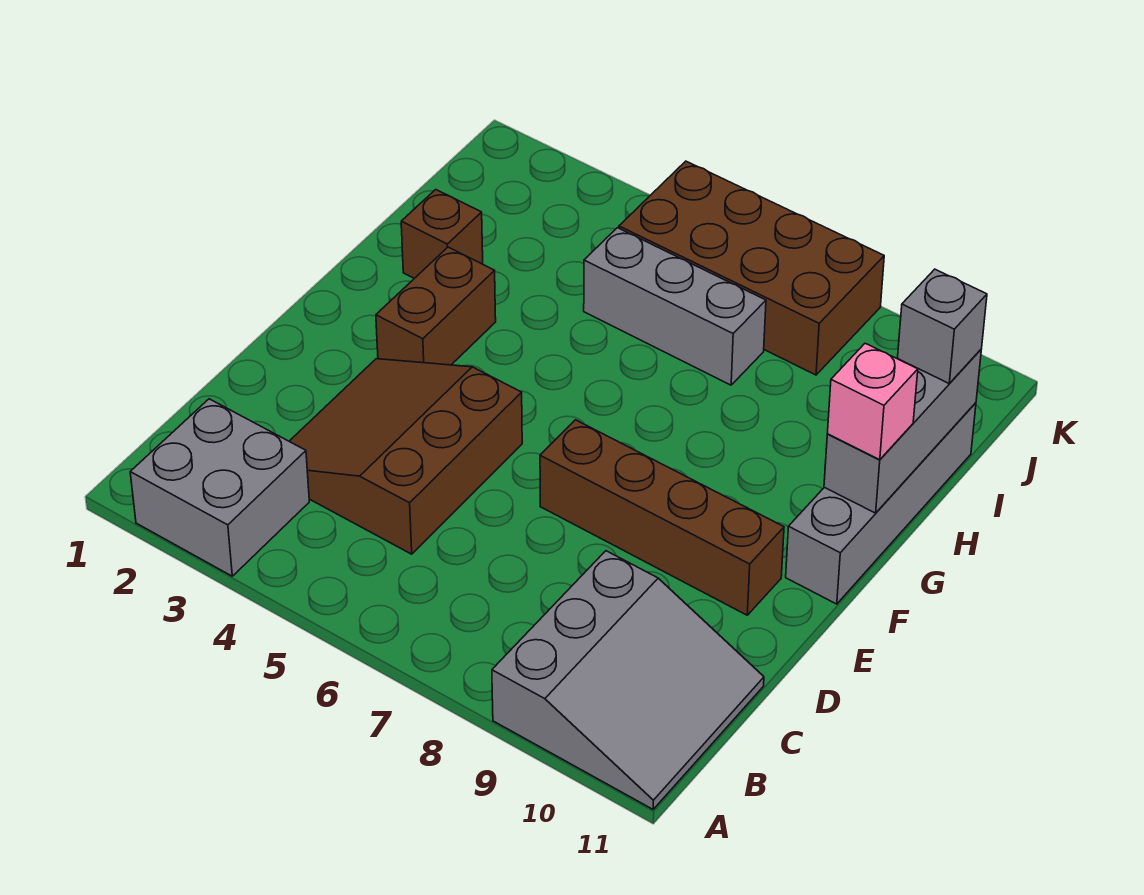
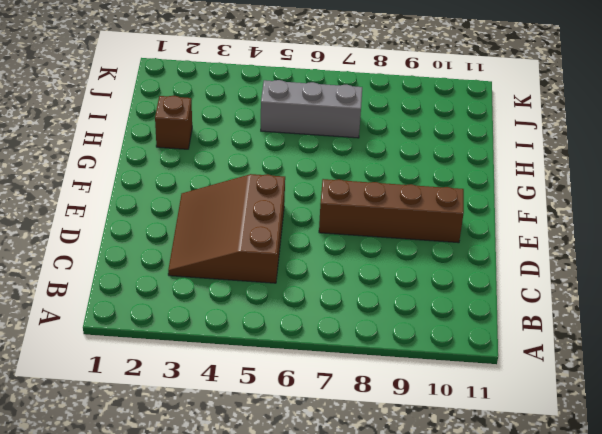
none -> grey 2x2 brick [130,399,309,576]
none -> grey 3x3 slope [492,551,764,809]
none -> brown 1x2 brick [376,247,496,365]

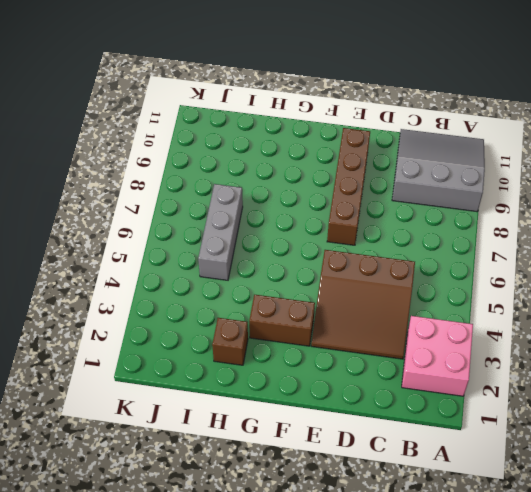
pink 2x2 brick [402,316,473,396] -> grey 2x2 brick [130,399,309,576]
none -> grey 1x4 brick [786,403,976,604]
none -> brown 2x4 brick [619,161,884,375]
none -> grey 1x3 brick [824,350,981,513]

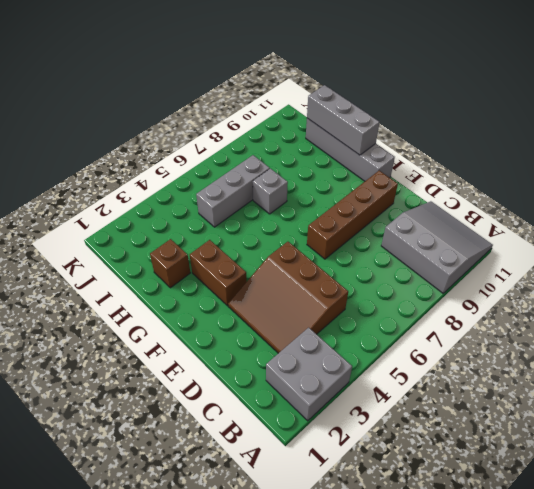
grey 1x1 brick [253,169,288,214] -> grey 1x1 brick moved to [898,269,987,384]
none -> brown 2x4 brick [619,161,884,375]
none -> pink 1x1 brick [827,343,918,460]

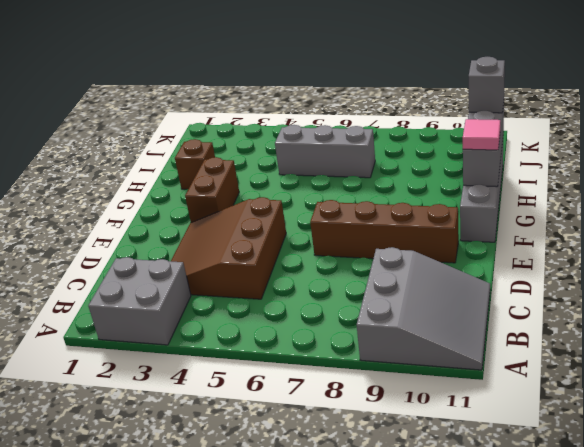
pink 1x1 tile [463,119,500,150] -> pink 1x1 brick [827,343,918,460]
none -> brown 2x4 brick [619,161,884,375]

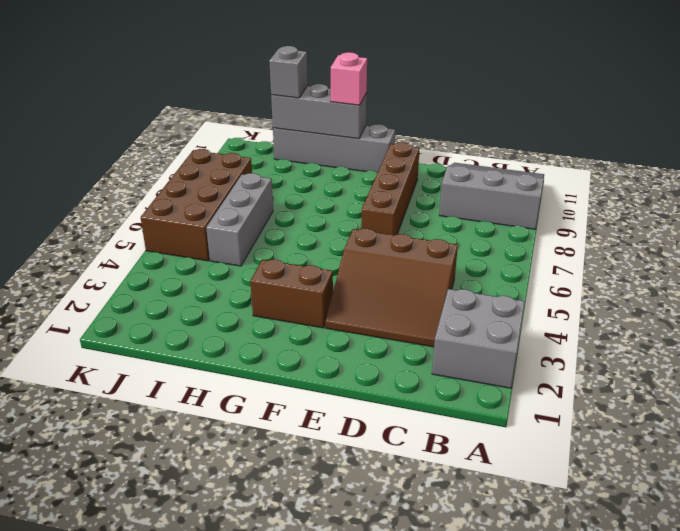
none -> brown 1x1 brick [401,190,483,278]

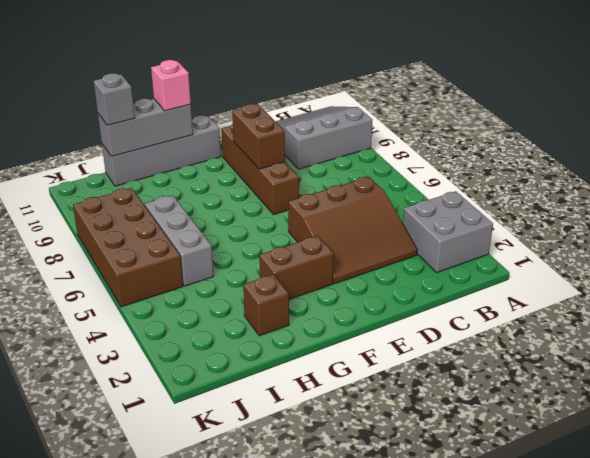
brown 1x2 brick [232,104,285,169] -> none

